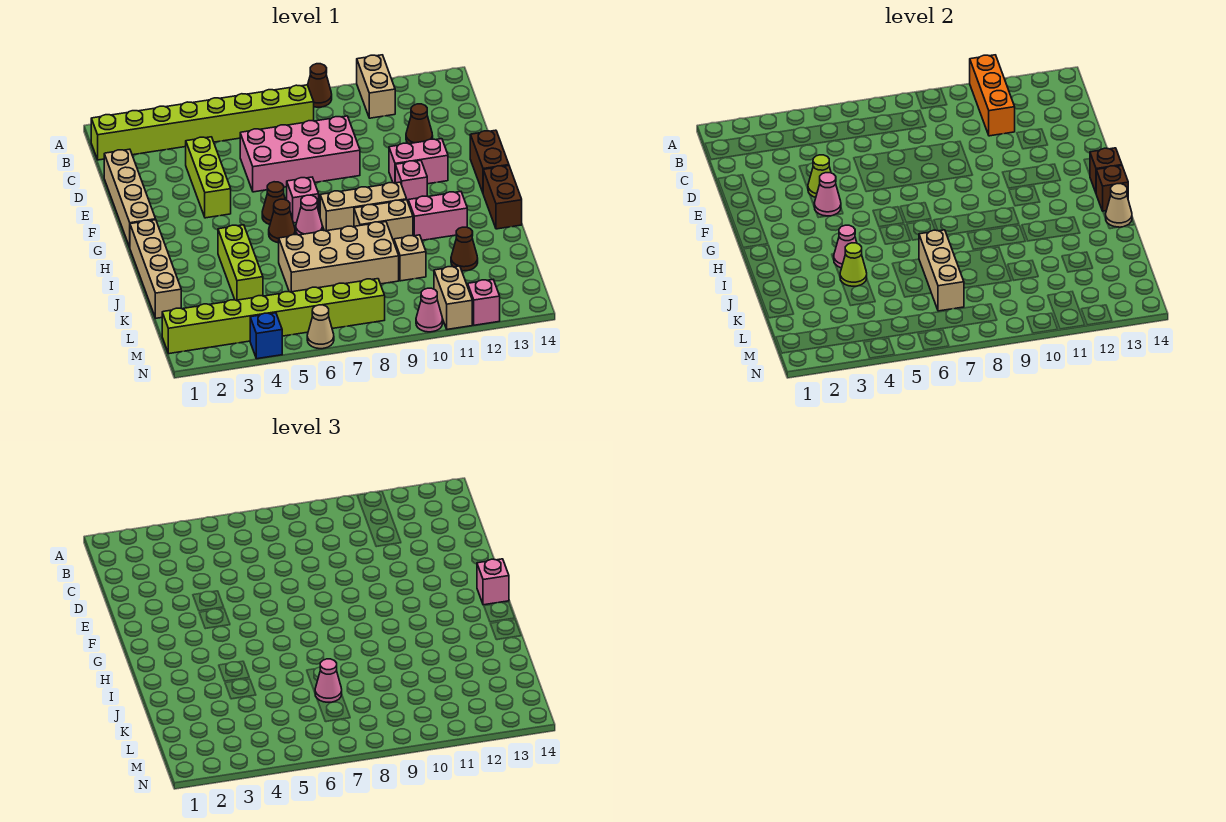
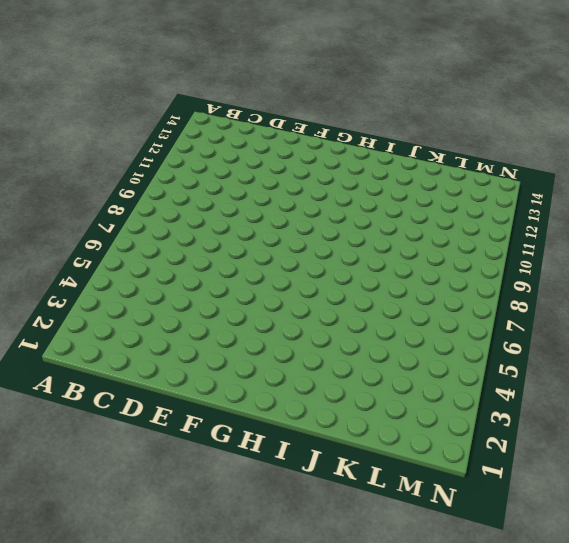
none -> brown 1x1 cone [308,64,332,107]
none -> tan 1x2 brick [357,55,395,118]
none -> lime 1x8 brick [91,85,314,160]
none -> tan 1x4 brick [104,149,156,247]

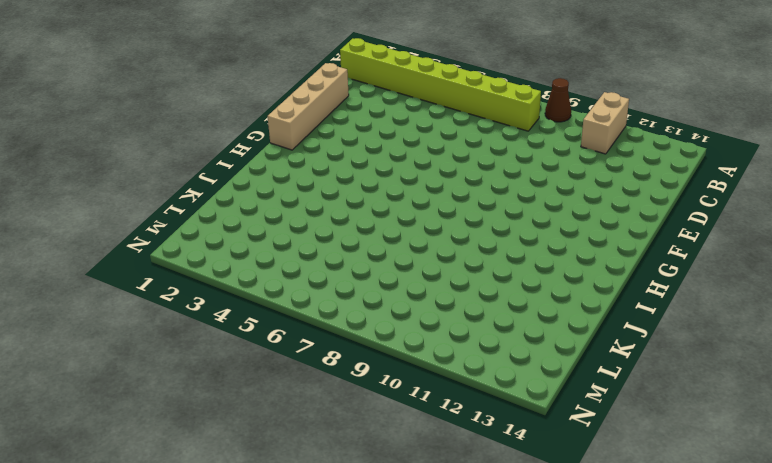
none -> lime 1x3 brick [186,137,231,218]
none -> pink 2x4 brick [240,116,360,192]
none -> brown 1x1 cone [406,104,433,144]
none -> pink 1x2 brick [389,139,448,184]

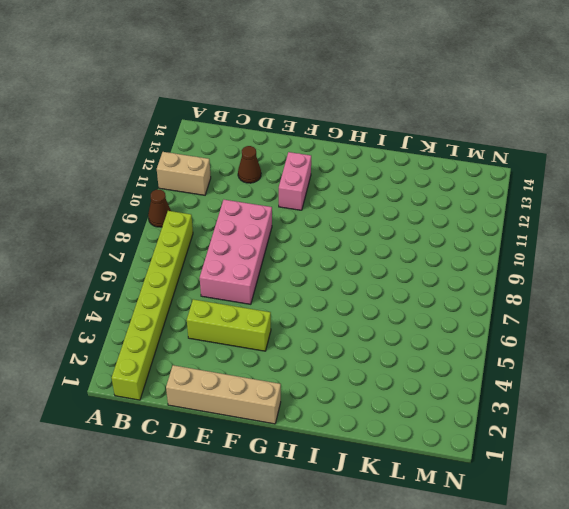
none -> brown 1x2 brick [470,130,509,192]
none -> brown 1x1 cone [262,182,285,224]
none -> pink 1x1 brick [287,177,319,223]
none -> pink 1x1 brick [395,161,427,201]

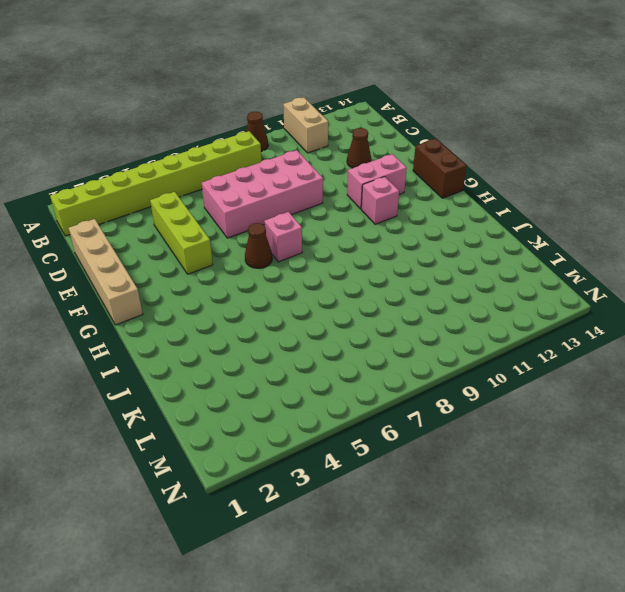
none -> tan 1x4 brick [130,220,181,318]
none -> brown 1x1 cone [269,199,295,243]
none -> pink 1x1 cone [296,195,322,235]
none -> tan 1x3 brick [320,182,407,231]

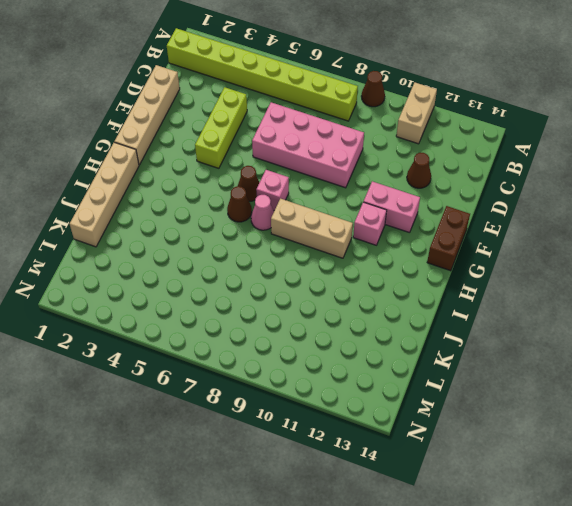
none -> brown 1x2 brick [483,166,522,229]
none -> lime 1x3 brick [218,225,263,300]
none -> tan 1x2 brick [354,200,413,241]
none -> pink 1x2 brick [408,192,467,240]

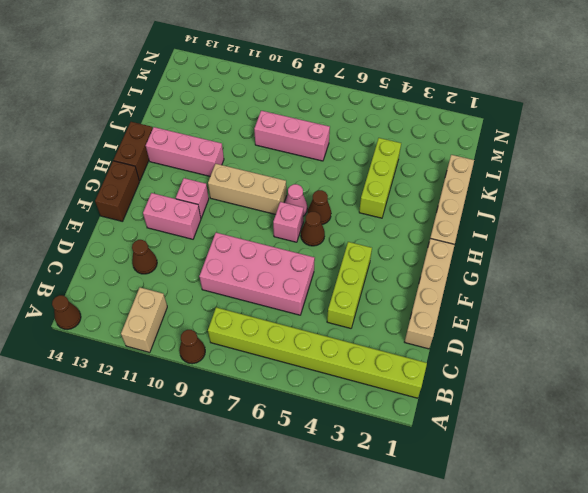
brown 1x1 cone [52,295,81,330] -> brown 1x1 cone moved to [451,227,478,271]
pink 1x3 brick [146,127,224,176] -> pink 1x2 brick [408,192,467,240]
pink 1x3 brick [254,111,330,161] -> tan 2x4 brick [279,222,399,292]
none -> tan 1x2 brick [354,200,413,241]
none -> tan 1x1 brick [394,235,426,281]
none -> lime 1x8 brick [162,279,385,354]
none -> tan 1x2 brick [434,266,472,329]

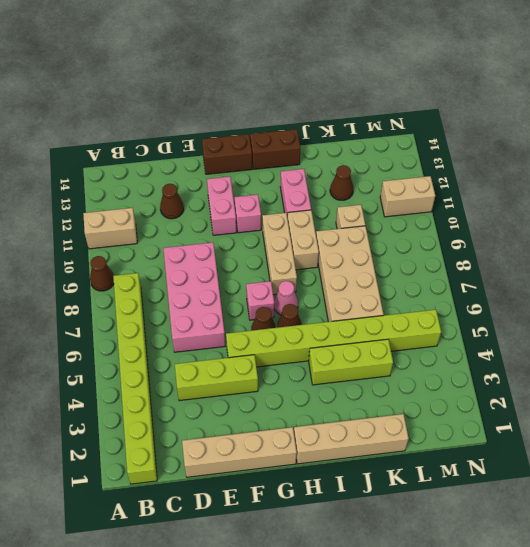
lime 1x8 brick [226,310,441,367] -> lime 1x8 brick turned to [162,279,385,354]
none -> blue 1x1 brick [250,313,282,359]
none -> tan 1x1 cone [307,305,334,349]
none -> pink 1x1 cone [416,288,443,332]
none -> pink 1x1 brick [468,280,500,325]

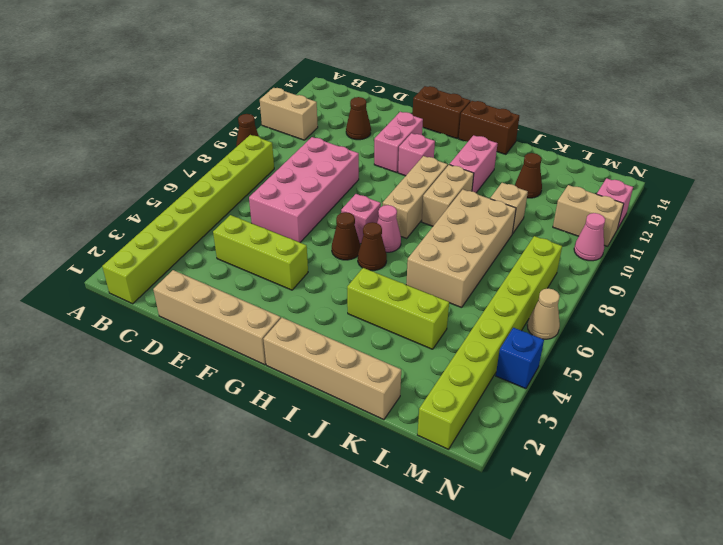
none -> orange 1x3 brick [970,55,1015,136]
none -> lime 1x1 cone [808,155,831,198]
none -> pink 1x1 cone [814,173,841,216]
none -> brown 1x1 brick [1090,148,1122,192]

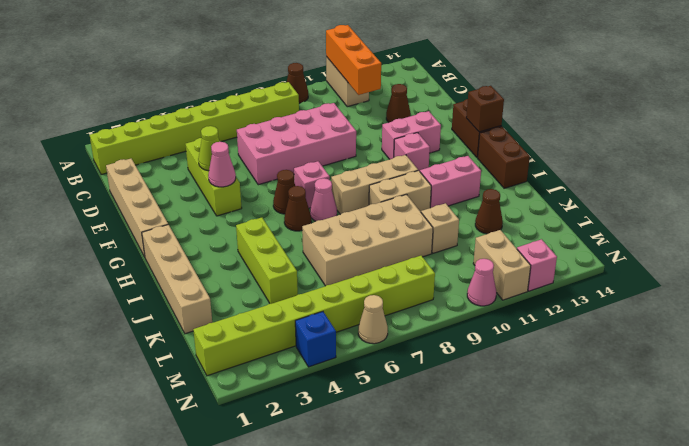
none -> brown 1x1 brick [1096,166,1128,211]
none -> pink 1x1 cone [834,225,857,268]
none -> tan 1x1 cone [1106,184,1132,227]
none -> lime 1x1 cone [840,243,867,286]

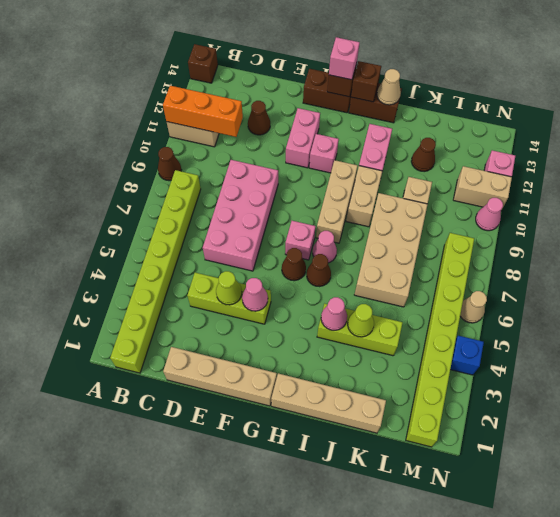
brown 1x1 brick [188,44,218,83] -> none
none -> tan 1x3 brick [919,230,964,311]
none -> pink 1x1 cone [315,659,342,702]

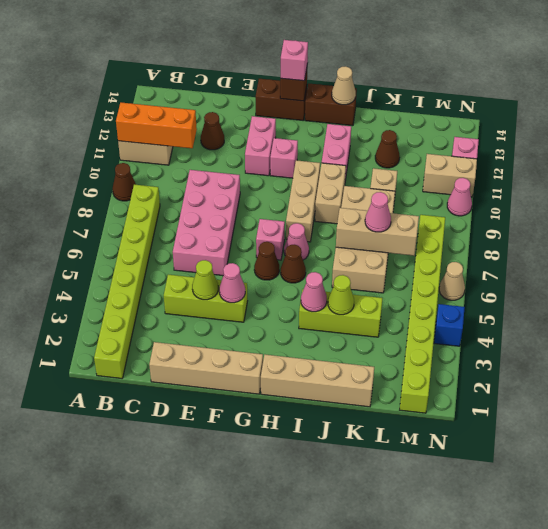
none -> brown 1x1 brick [1096,166,1128,211]

